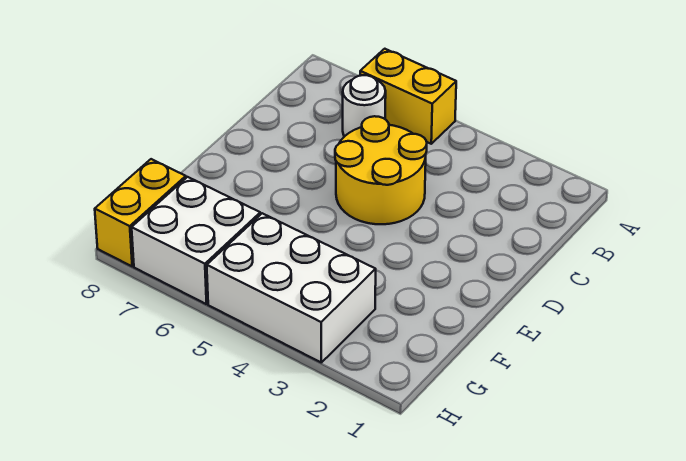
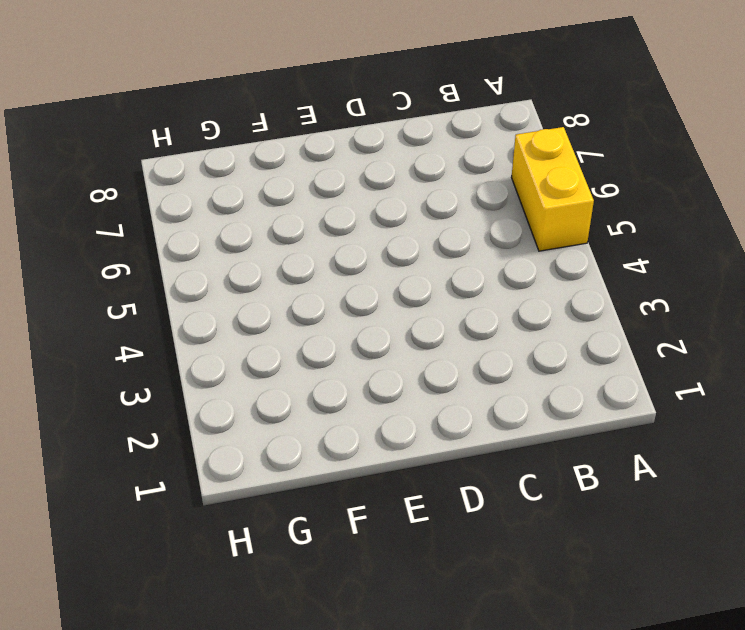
none -> white 1x1 round brick [343,75,386,137]
none -> yellow 2x2 round brick [335,116,427,224]

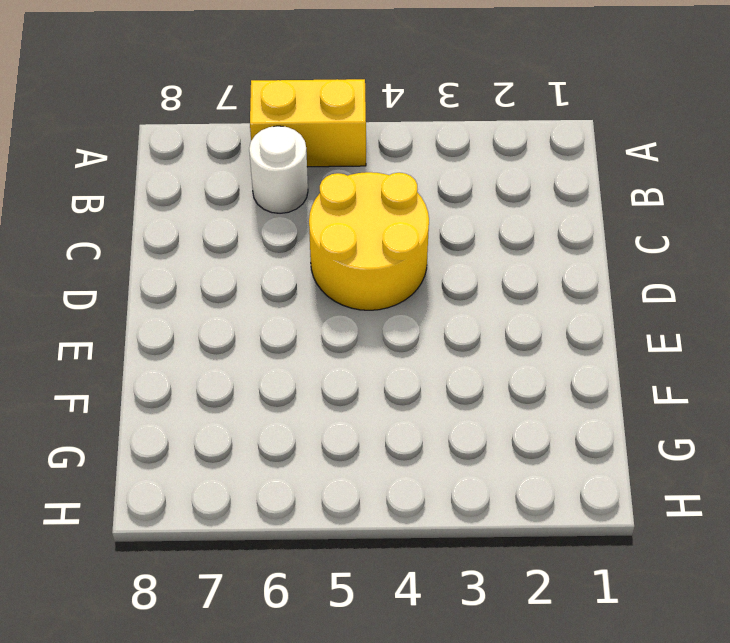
none -> white 2x3 brick [207,213,376,362]
none -> white 2x2 brick [132,177,260,304]

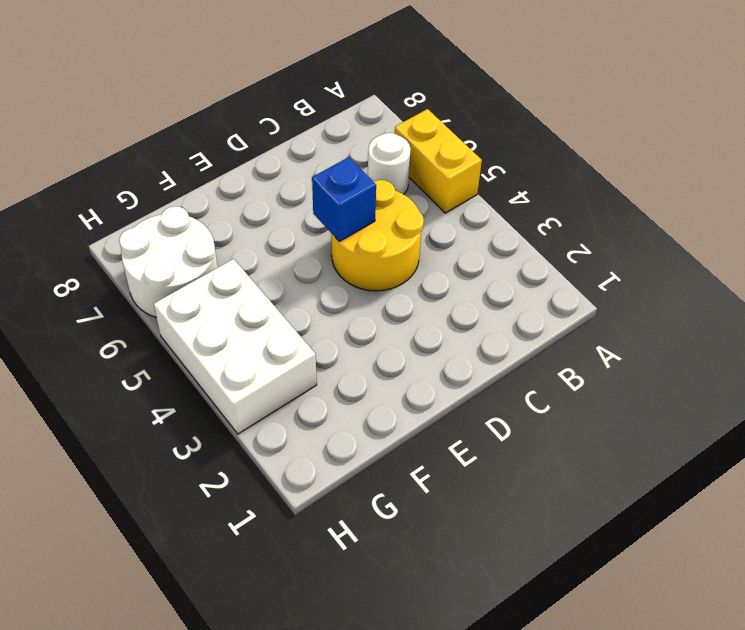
blue 1x1 brick [312,157,376,242] -> none
white 2x2 round brick [119,206,218,317] -> white 2x2 brick [132,177,260,304]
none -> yellow 1x2 brick [95,159,186,266]

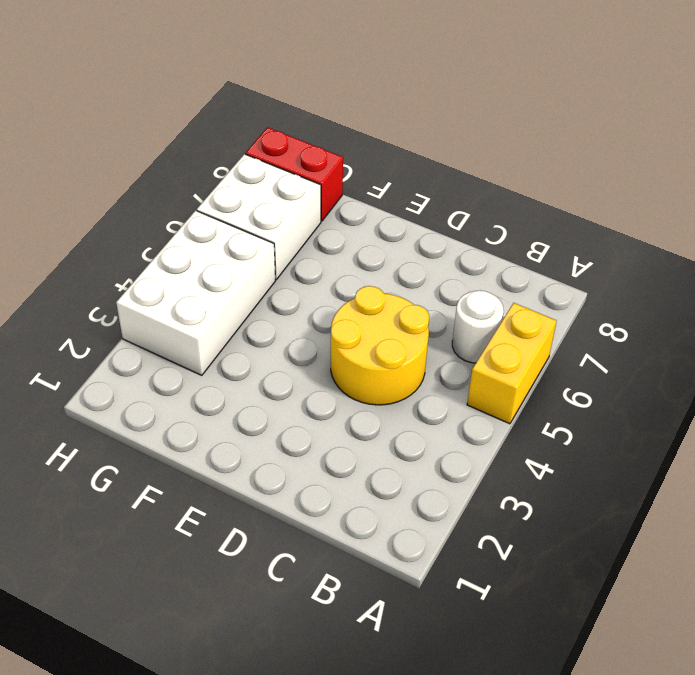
red 1x2 brick [246,127,343,221] -> yellow 1x2 brick [95,159,186,266]

